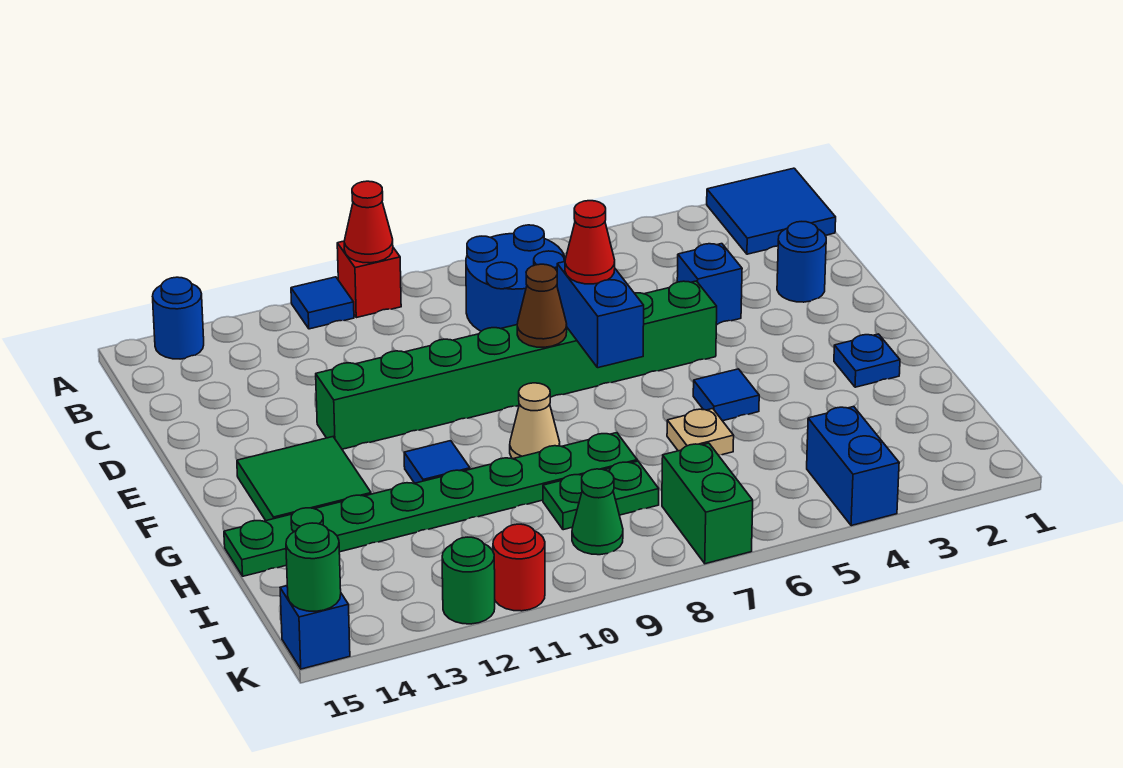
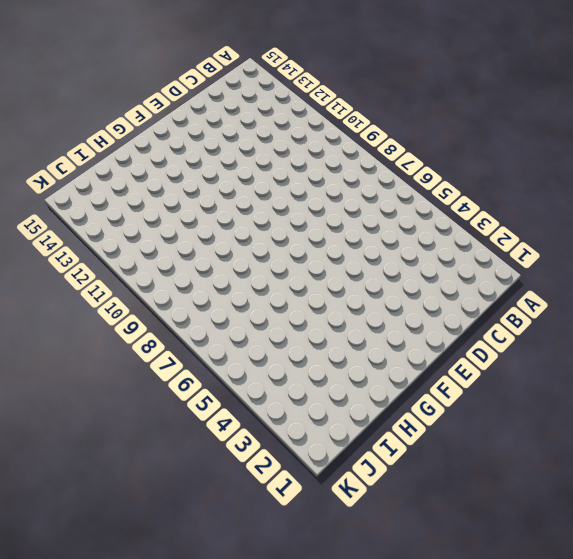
none -> blue 2x2 tile [707,168,836,254]
none -> red 1x1 brick [337,241,401,318]
none -> blue 1x1 tile [291,277,354,329]

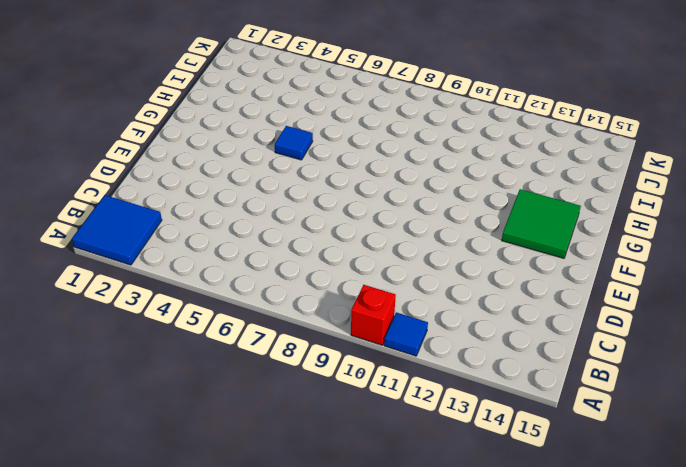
none -> blue 1x1 round brick [153,277,204,359]
none -> blue 2x2 round brick [466,225,565,331]
none -> blue 1x1 round brick [777,222,826,302]

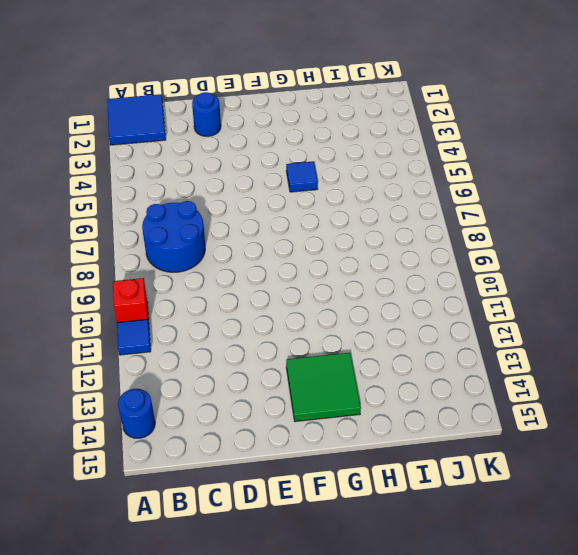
none -> blue 1x1 brick [677,244,742,324]
none -> green 1x8 brick [316,281,717,449]
none -> blue 1x1 plate [834,334,900,387]

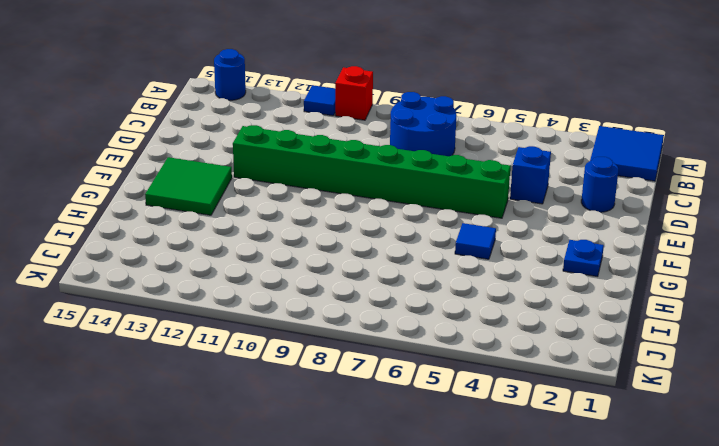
none -> tan 1x1 cone [510,383,560,459]
none -> blue 1x1 tile [404,441,470,483]
none -> tan 1x1 plate [667,409,734,455]

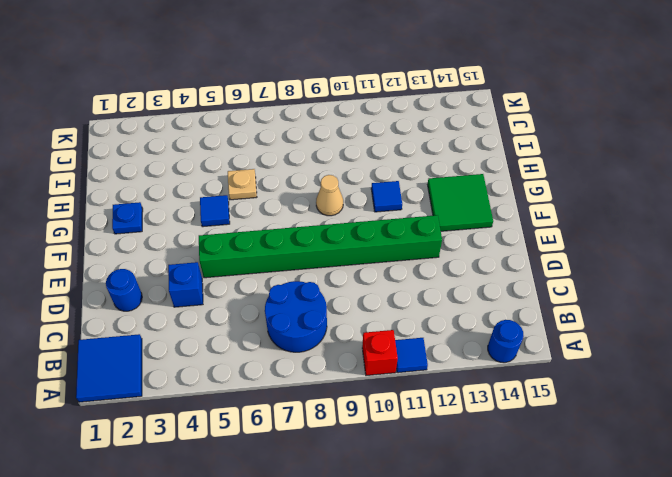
none -> green 1x8 plate [224,433,637,576]
none -> green 1x2 plate [543,461,659,530]
none -> blue 1x2 brick [807,406,899,526]

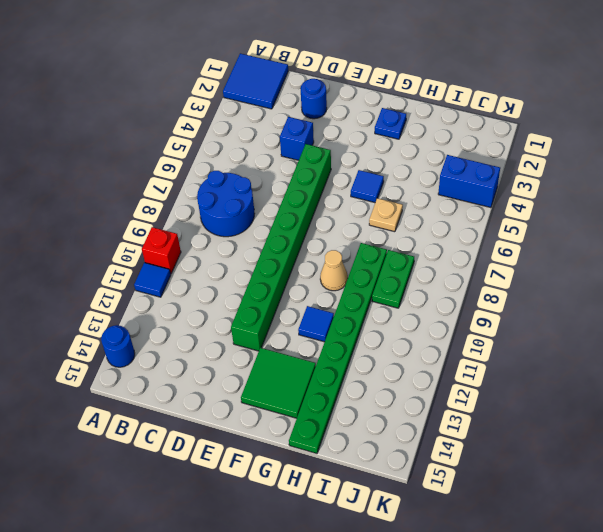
none -> green 1x2 brick [662,443,753,564]
none -> green 1x1 cone [572,469,623,555]
none -> red 1x1 round brick [493,524,545,611]

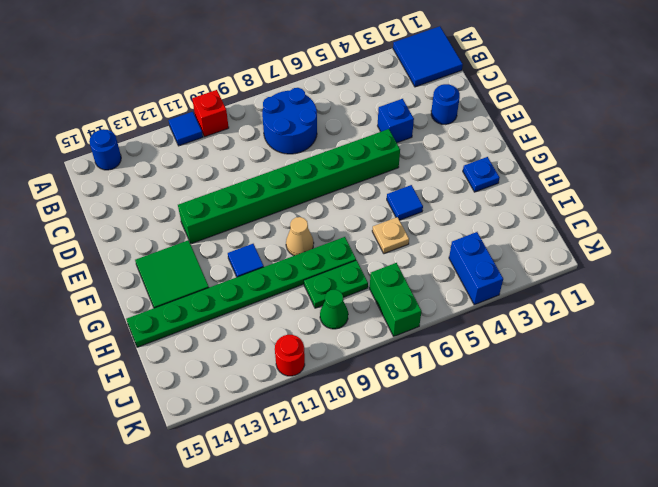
none -> green 1x1 round brick [442,537,495,624]
none -> blue 1x1 brick [280,586,350,669]
none -> red 1x1 cone [344,181,393,263]

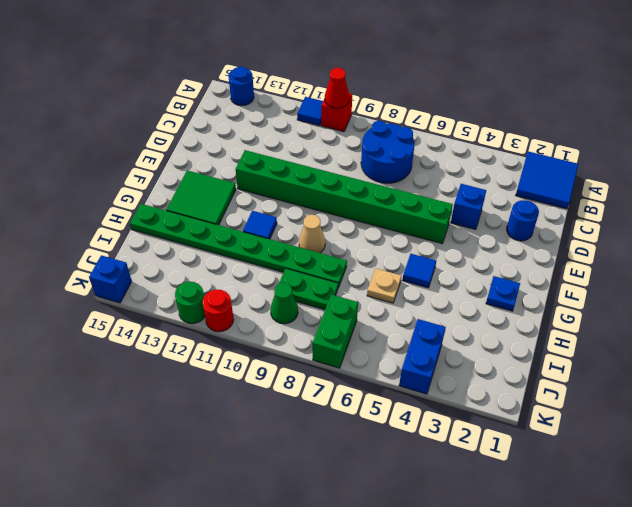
none -> blue 1x2 brick [557,262,644,368]
none -> brown 1x1 cone [517,264,567,347]
none -> green 1x1 round brick [286,523,341,611]

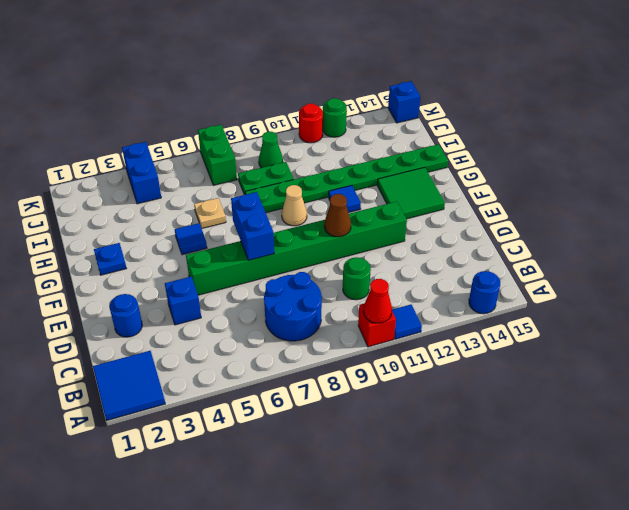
green 1x1 round brick [343,257,371,300] -> green 1x1 round brick moved to [286,523,341,611]
brown 1x1 cone [324,194,351,237] -> brown 1x1 cone moved to [517,264,567,347]
none -> red 1x1 cone [565,201,615,284]

